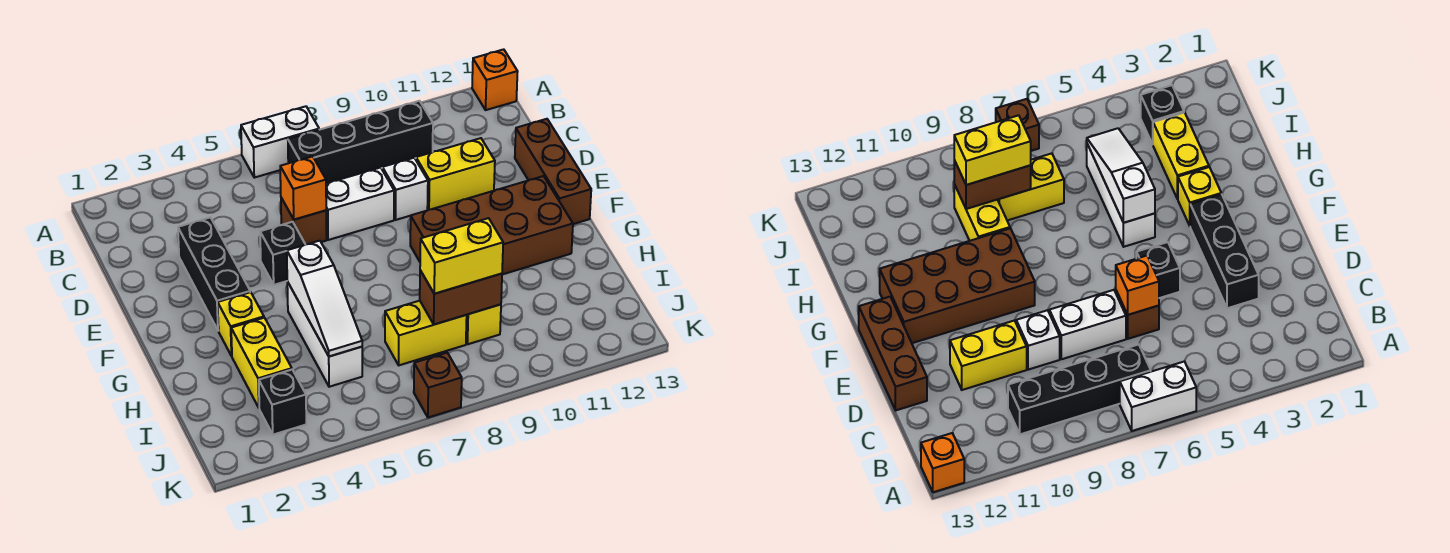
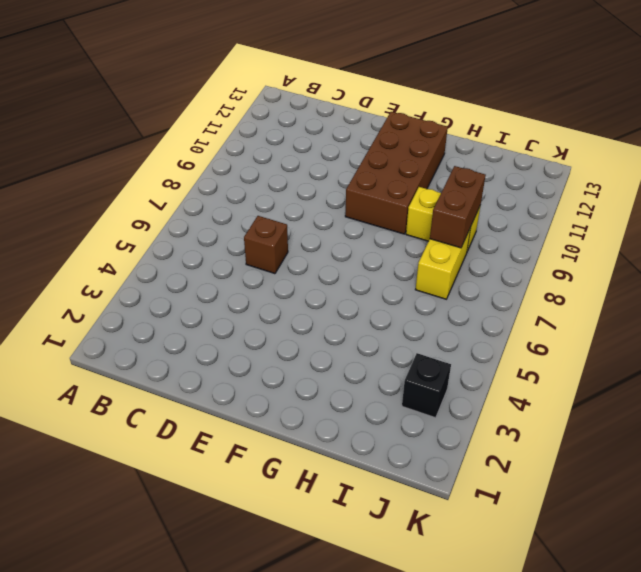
none -> white 1x2 brick [241,106,319,178]
none -> orange 1x1 brick [472,49,518,110]
none -> black 1x4 brick [288,101,433,183]

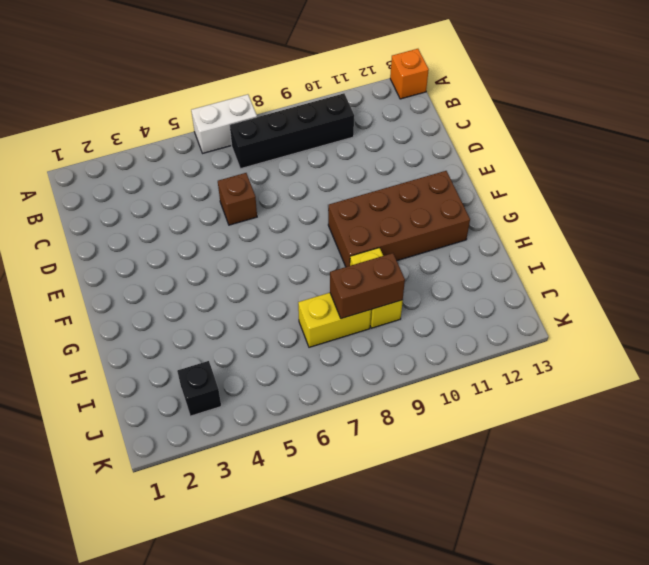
none -> black 1x3 brick [178,217,250,331]
none -> white 1x2 brick [326,168,394,240]
none -> white 1x1 brick [382,158,428,220]

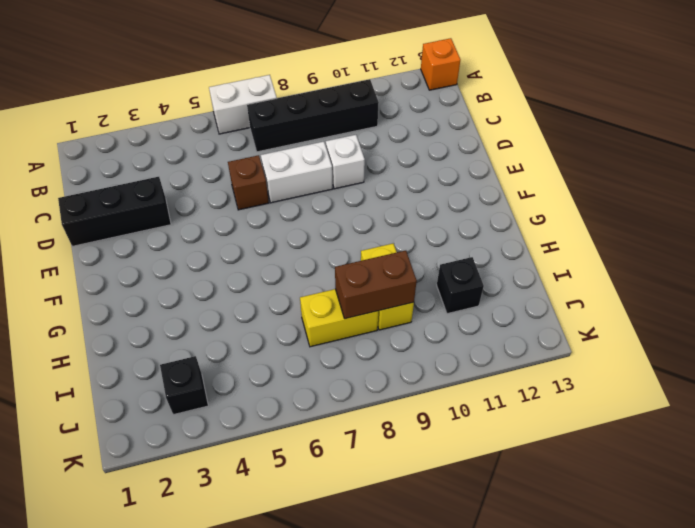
black 1x3 brick [58,177,171,246] -> black 1x3 brick turned to [178,217,250,331]
black 1x1 brick [437,257,484,314] -> black 1x1 brick moved to [260,222,305,285]
none -> yellow 1x2 brick [416,138,495,210]
none -> brown 1x3 brick [515,119,591,224]
none -> brown 2x4 brick [410,176,573,274]

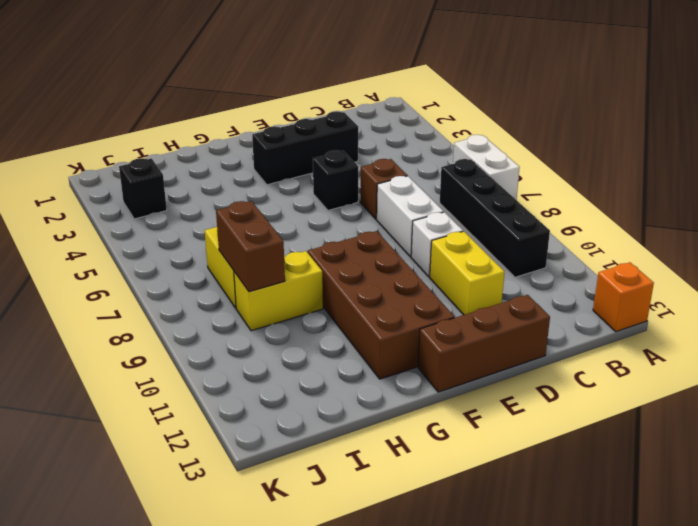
none -> yellow 1x1 brick [218,292,264,356]
none -> white 1x3 brick [287,282,362,387]
none -> yellow 1x2 brick [231,318,292,407]

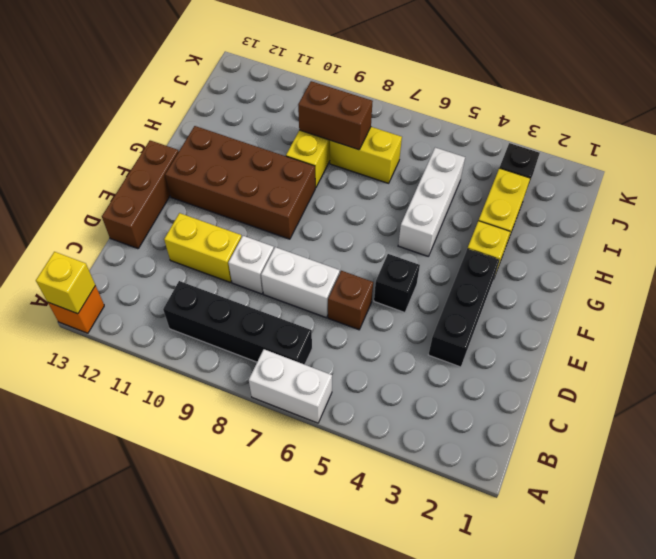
yellow 1x1 brick [36,252,95,314] -> none
none -> brown 1x1 brick [414,353,462,418]
none -> orange 1x1 brick [280,156,326,220]
none -> white 1x3 slope [287,241,362,356]

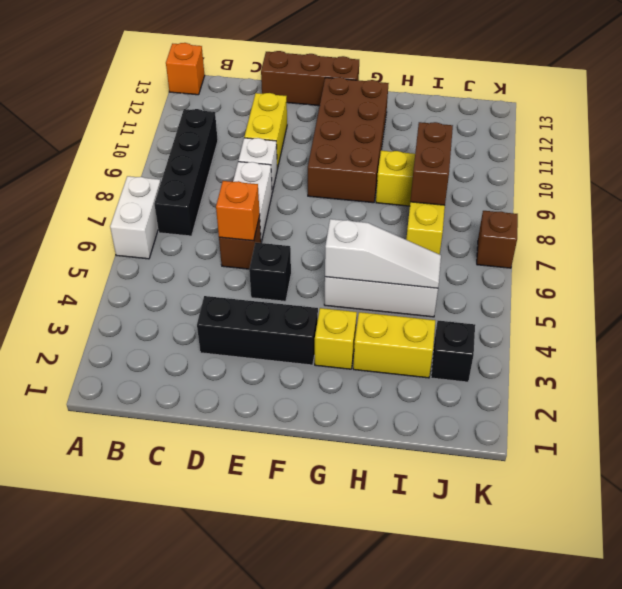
none -> yellow 1x2 brick [420,218,503,294]

